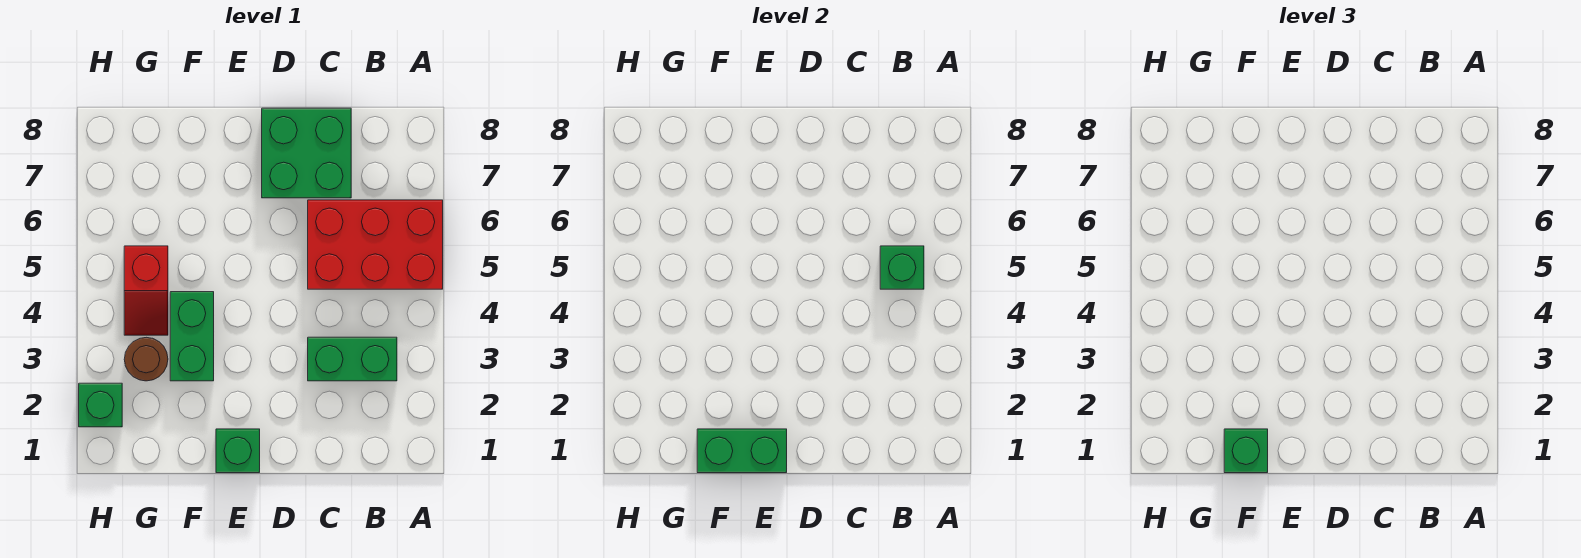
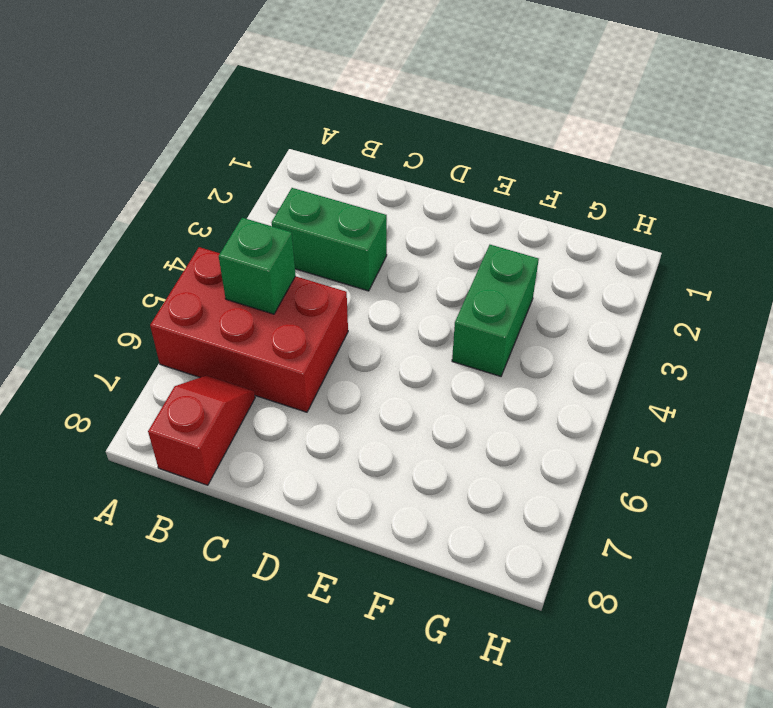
red 1x2 slope [148,375,255,485] -> red 1x2 slope moved to [124,246,168,335]
none -> green 2x2 brick [262,108,351,198]
none -> green 1x1 brick [216,429,260,473]

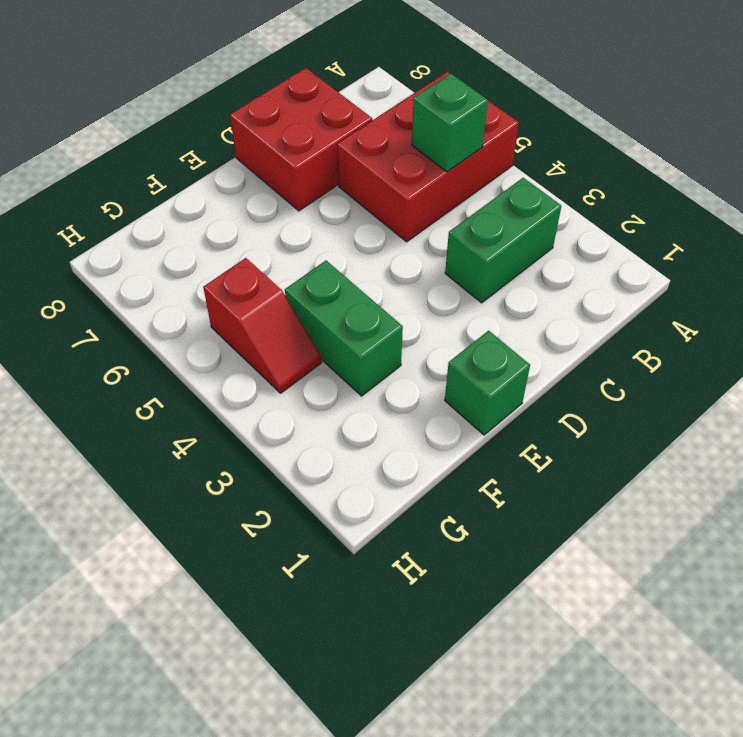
red 2x2 brick [230,68,372,211] -> green 2x2 brick [262,108,351,198]
none -> brown 1x1 round brick [124,337,168,381]
none -> green 1x1 brick [79,383,122,427]

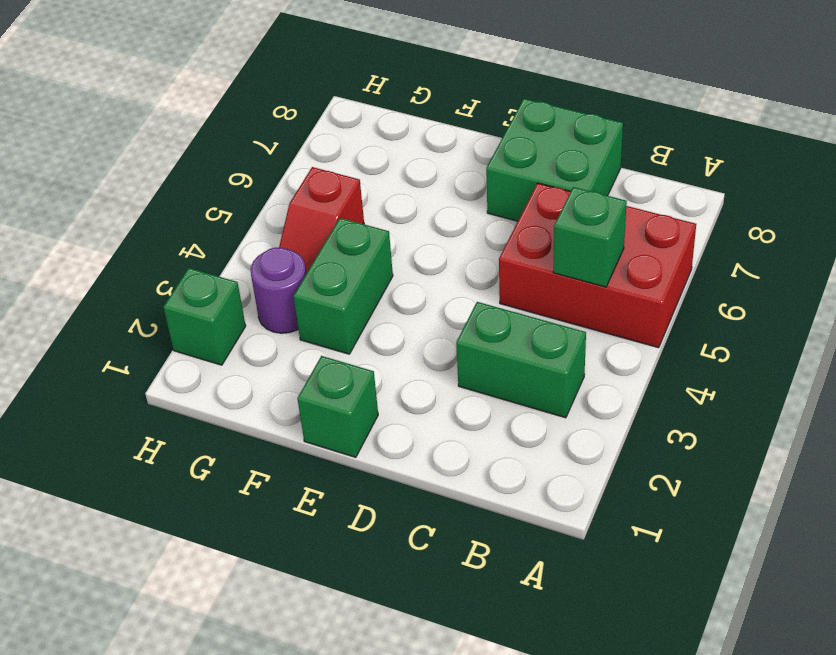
purple 1x1 round brick [251,248,306,333] -> brown 1x1 round brick [124,337,168,381]
none -> green 1x2 brick [697,429,787,473]
none -> green 1x1 brick [1224,429,1268,473]

